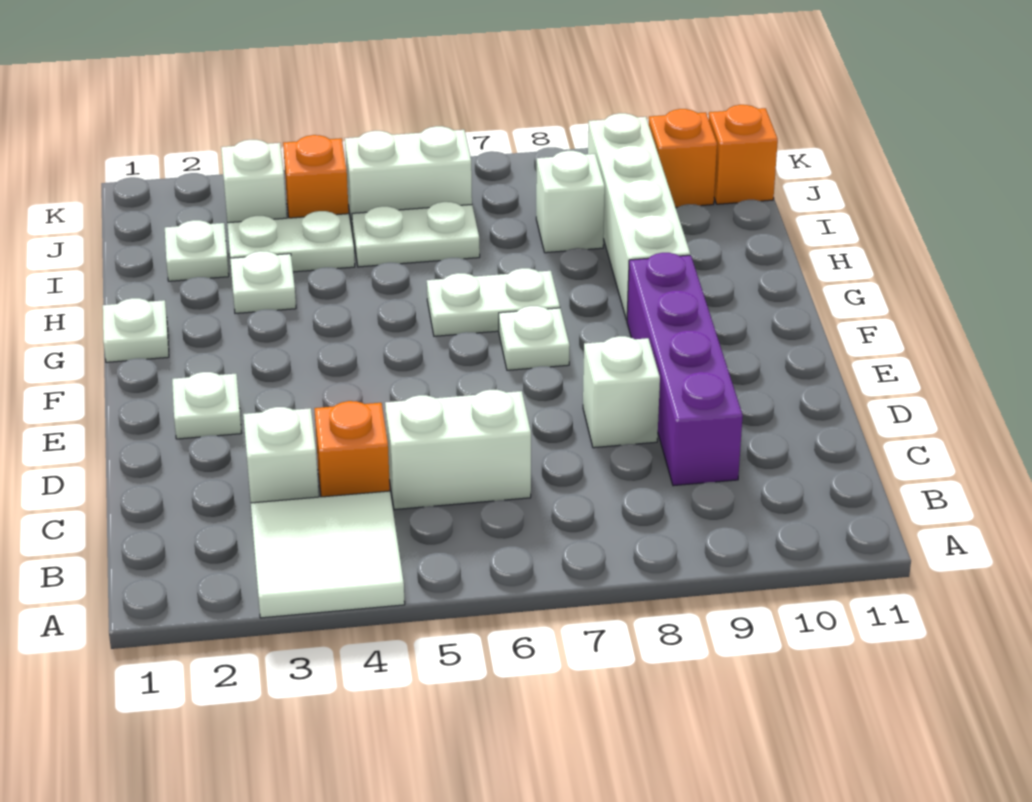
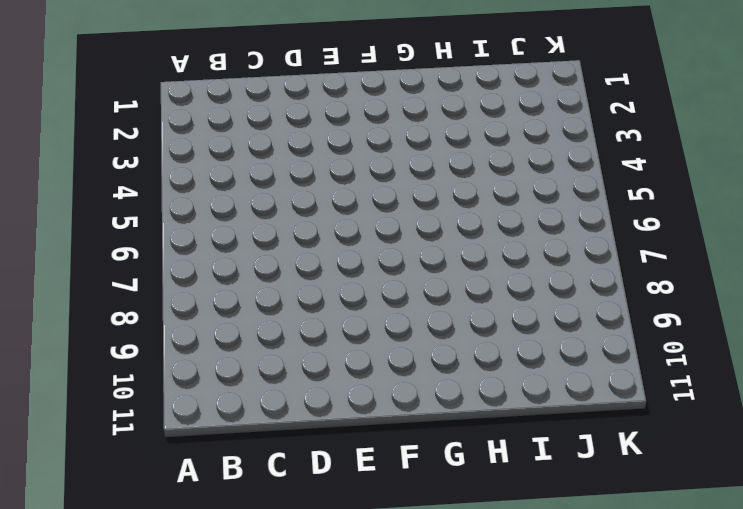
none -> white 2x2 tile [251,491,405,618]
none -> white 1x1 brick [243,407,319,503]
none -> orange 1x1 brick [314,401,390,497]

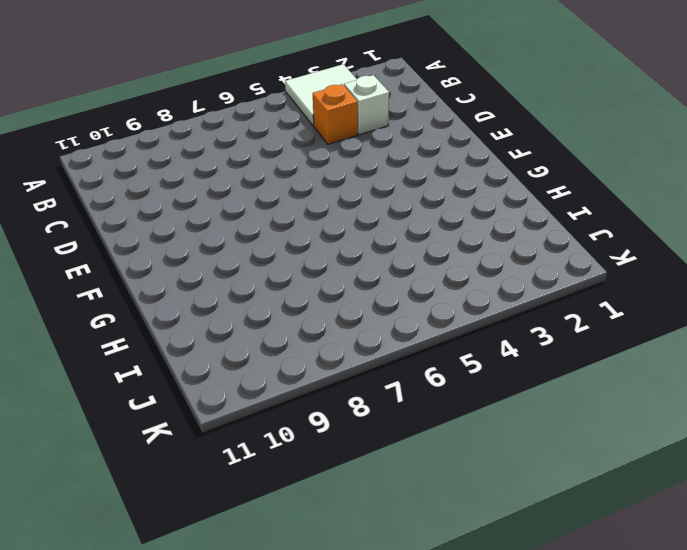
none -> white 1x2 brick [385,390,531,510]
none -> purple 1x4 brick [627,253,743,486]
none -> white 1x1 brick [583,336,660,448]

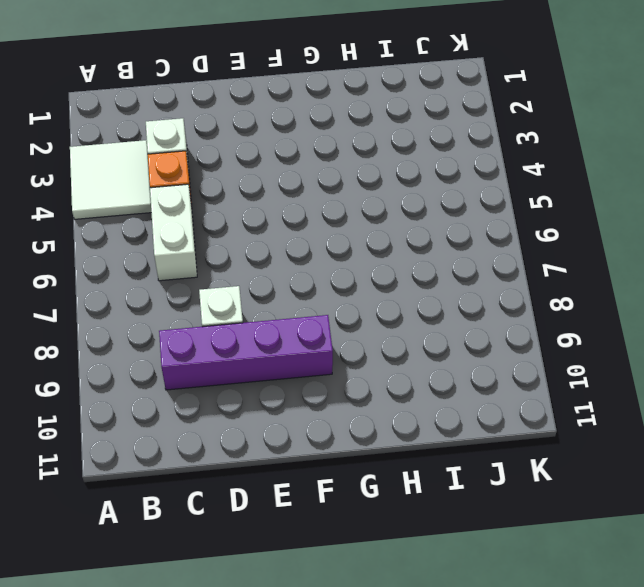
none -> white 1x1 plate [172,372,241,439]
none -> white 1x1 plate [499,306,570,370]
none -> white 1x1 plate [103,298,169,362]

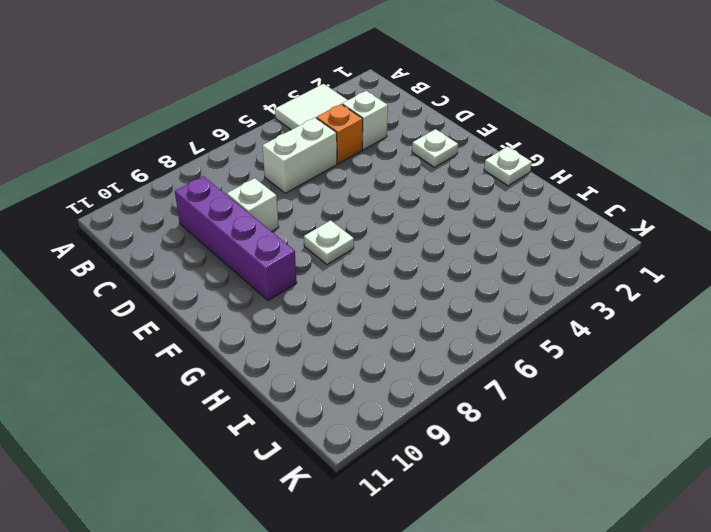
none -> white 1x2 plate [427,268,560,336]
none -> white 1x4 brick [588,113,690,320]
none -> white 1x1 plate [230,251,296,313]

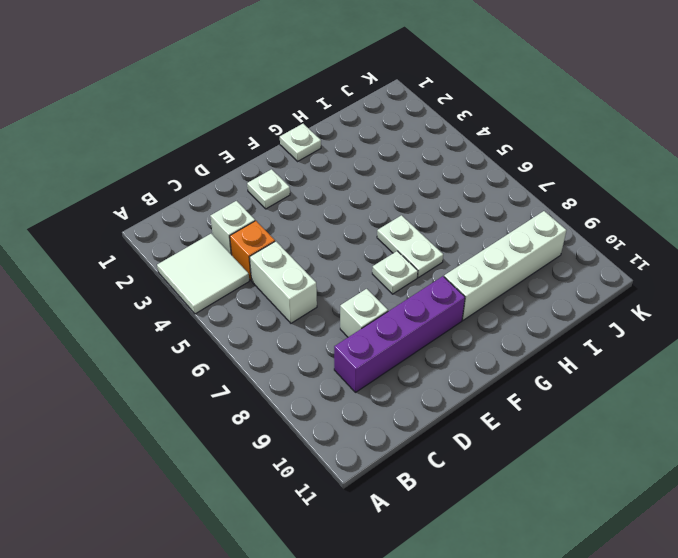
none -> white 1x1 plate [230,251,296,313]
none -> white 1x1 plate [165,220,229,281]
none -> white 1x2 plate [227,211,355,272]

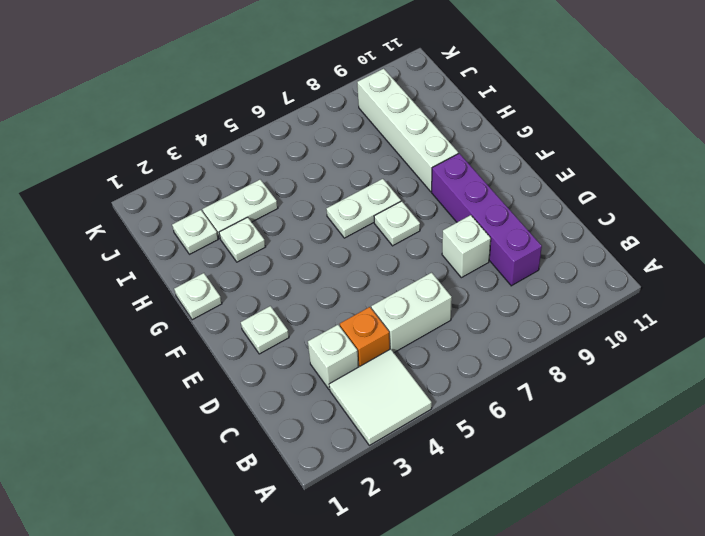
none -> white 1x2 plate [352,202,480,267]
none -> white 1x1 brick [536,151,605,253]
none -> white 1x1 brick [221,140,287,223]

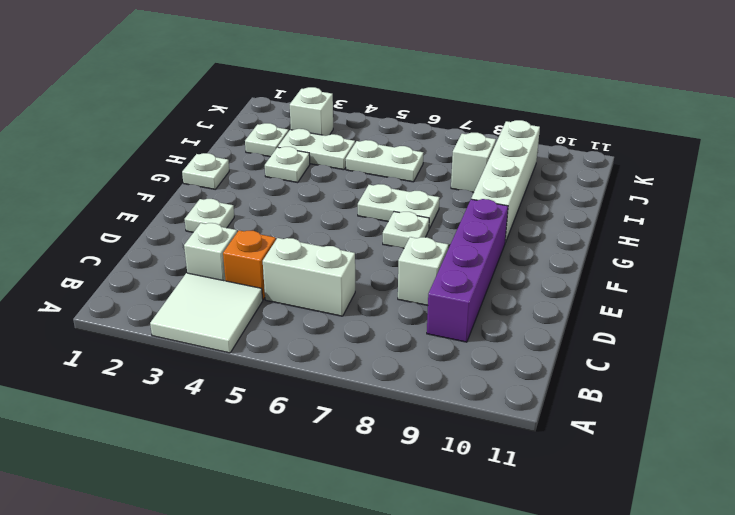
none -> orange 1x1 brick [283,135,349,218]
none -> white 1x2 brick [345,126,472,230]
none -> orange 1x1 brick [649,109,717,207]

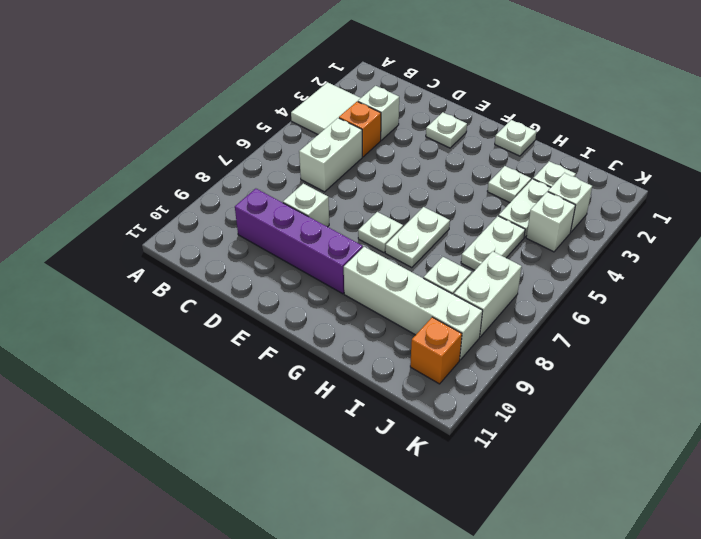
white 1x1 brick [526,192,576,252] -> orange 1x1 brick [283,135,349,218]
white 1x2 brick [454,251,522,337] -> white 1x2 brick moved to [345,126,472,230]
none -> orange 1x1 brick [709,105,778,204]

